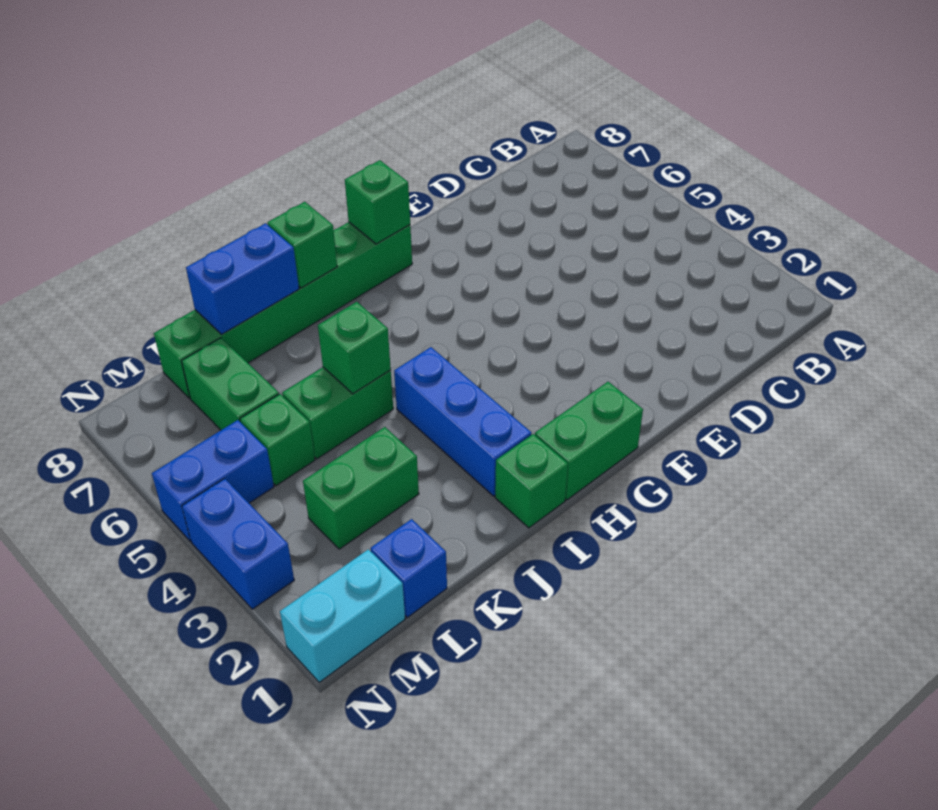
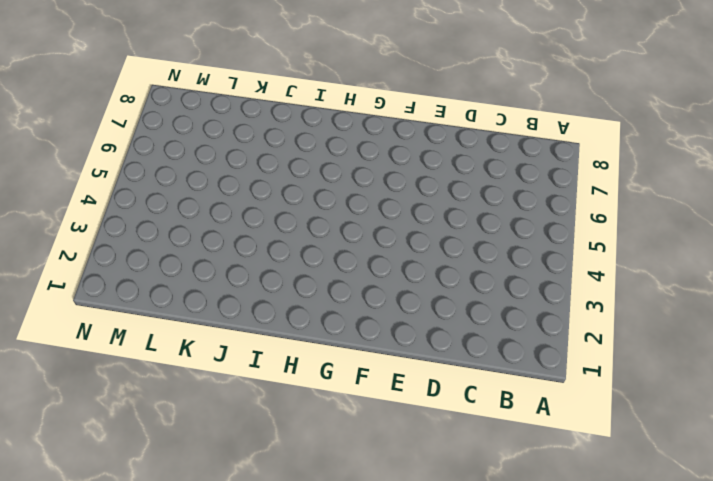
none -> green 1x2 brick [535,382,643,500]
none -> green 1x6 brick [154,222,412,398]
none -> green 1x1 brick [495,434,568,528]

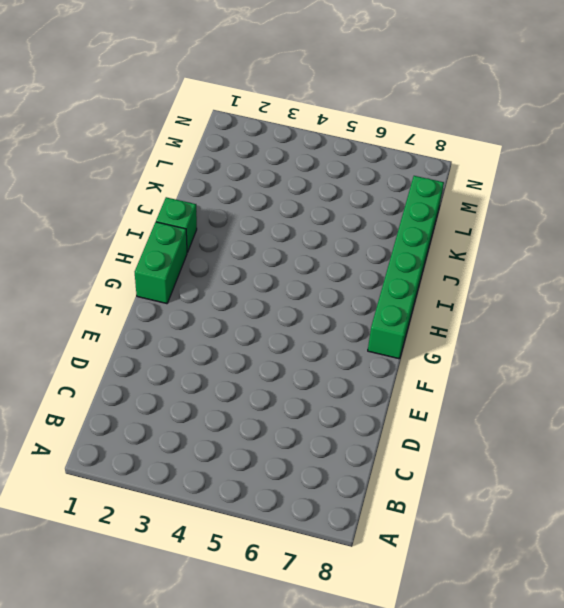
none -> blue 1x3 brick [394,347,531,496]
none -> green 1x2 brick [282,367,393,459]
none -> green 1x2 brick [303,427,419,549]

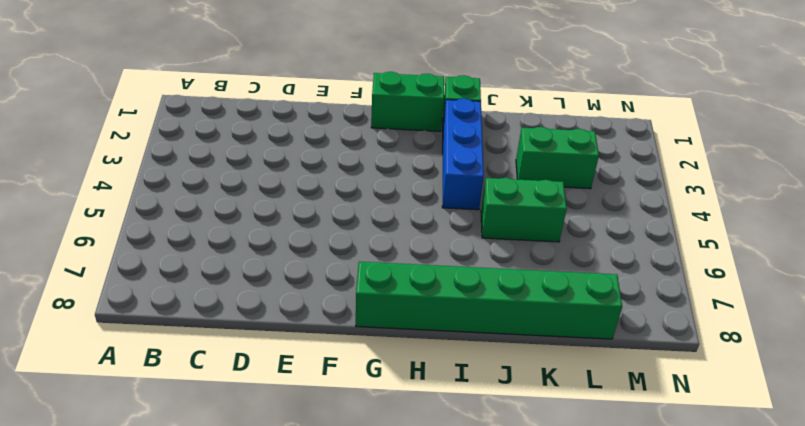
none -> blue 1x1 brick [371,519,447,617]
none -> green 1x1 brick [240,394,315,486]
none -> green 1x2 brick [182,338,279,430]

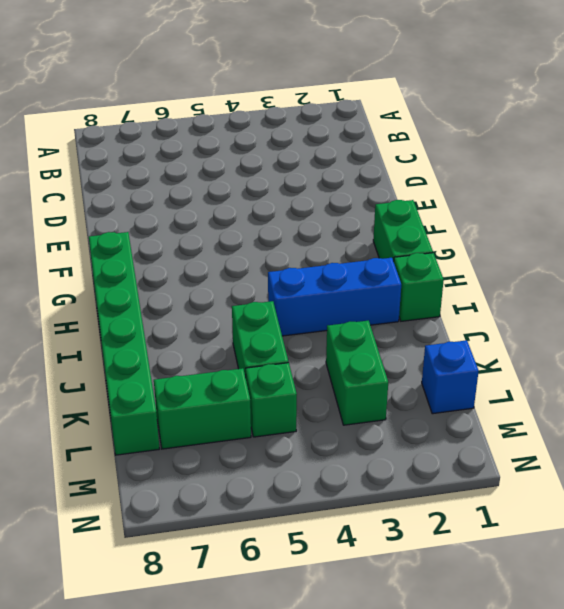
none -> cyan 1x2 brick [280,549,405,683]
none -> blue 1x2 brick [152,420,274,542]
none -> blue 1x2 brick [182,479,294,609]

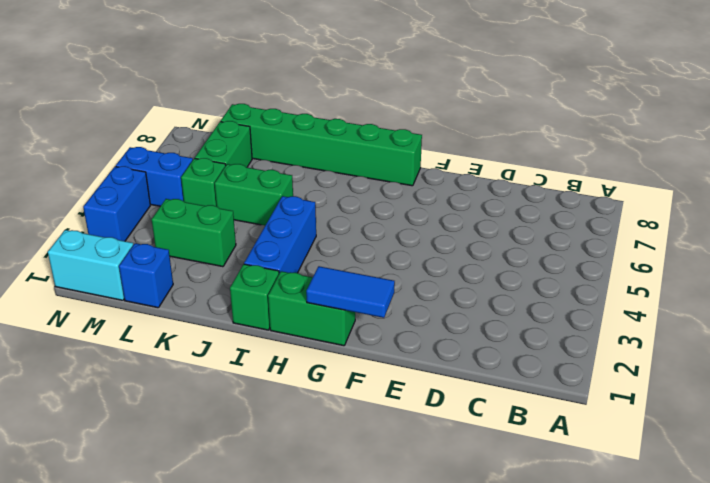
blue 1x2 tile [306,266,395,318] -> none
none -> green 1x1 brick [345,160,410,244]
none -> green 1x1 brick [268,202,337,288]
none -> green 1x1 brick [318,302,391,394]

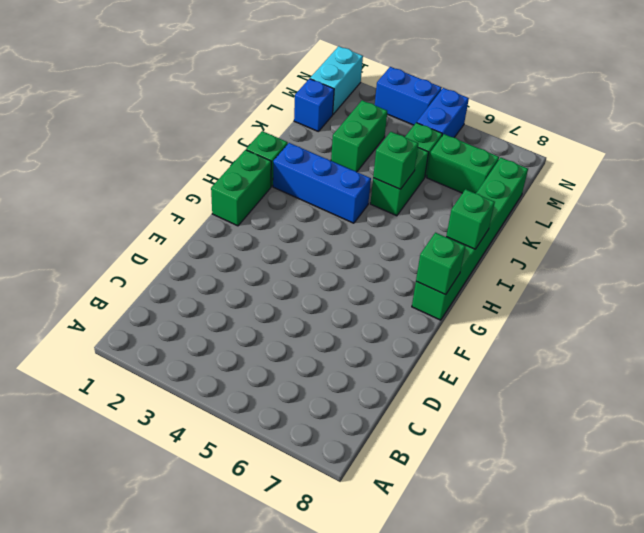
none -> blue 1x2 brick [186,223,299,334]

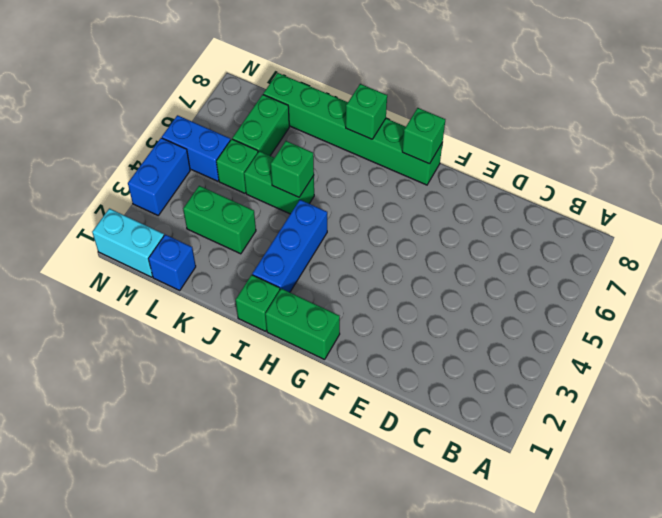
none -> blue 1x2 brick [186,223,299,334]

